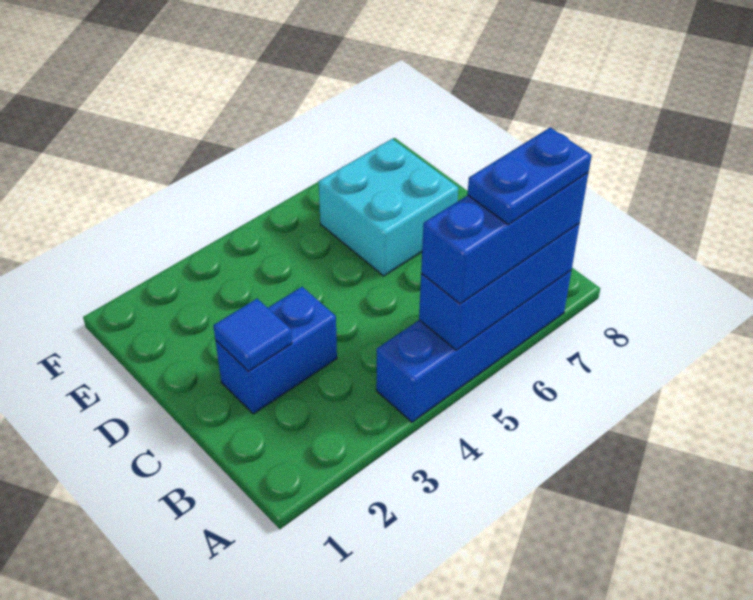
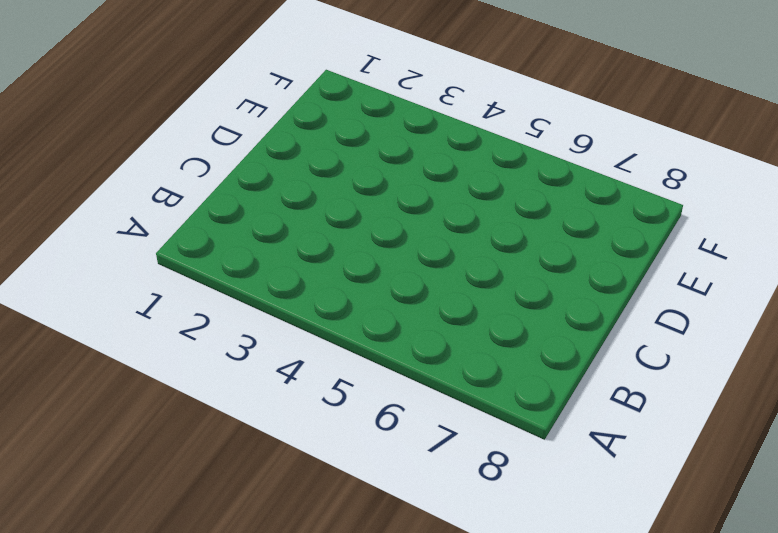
none -> blue 1x4 brick [376,271,571,422]
none -> blue 1x2 brick [216,287,337,414]

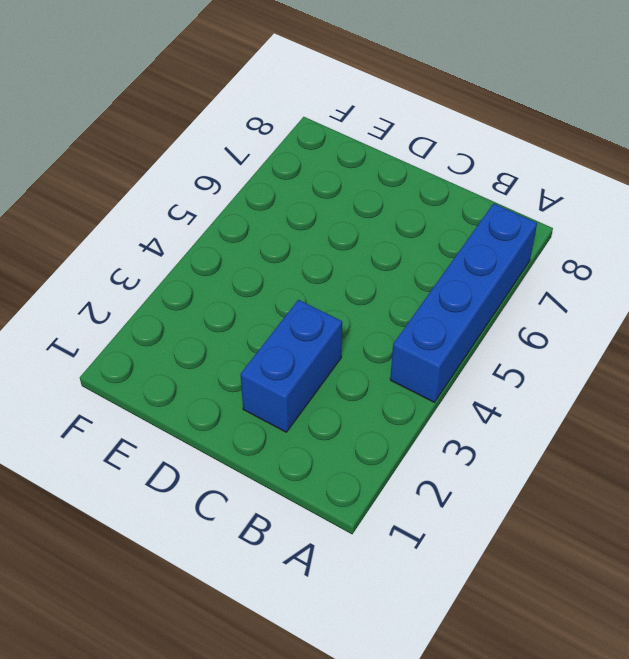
none -> cyan 2x2 brick [319,139,458,276]
none -> blue 1x3 brick [419,224,580,350]

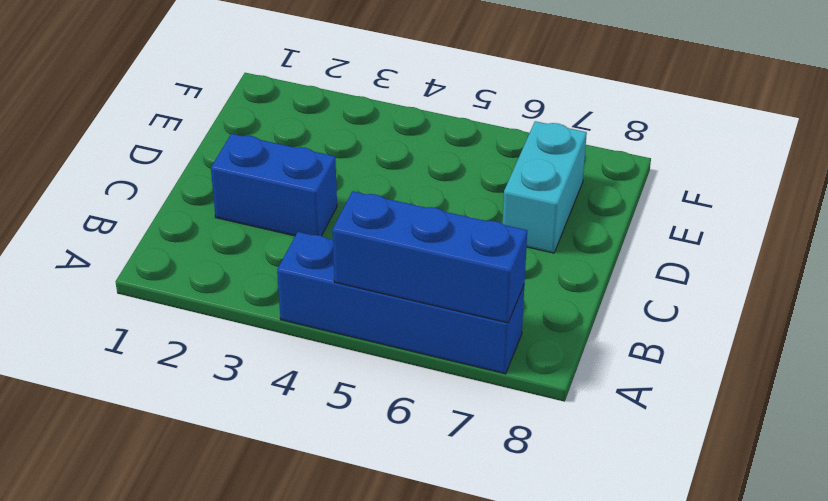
cyan 1x2 brick [503,121,587,253] -> cyan 2x2 brick [319,139,458,276]
none -> blue 1x1 tile [213,299,292,371]
none -> blue 1x3 brick [421,173,588,304]

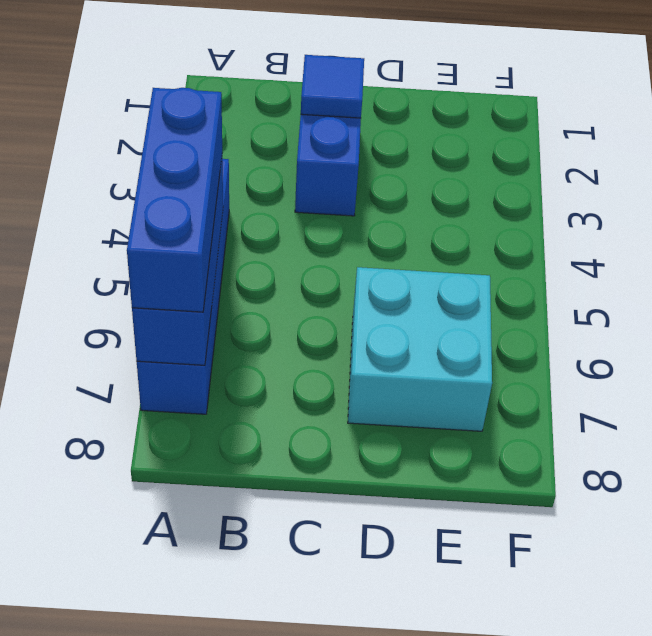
none -> blue 1x2 plate [467,127,592,224]

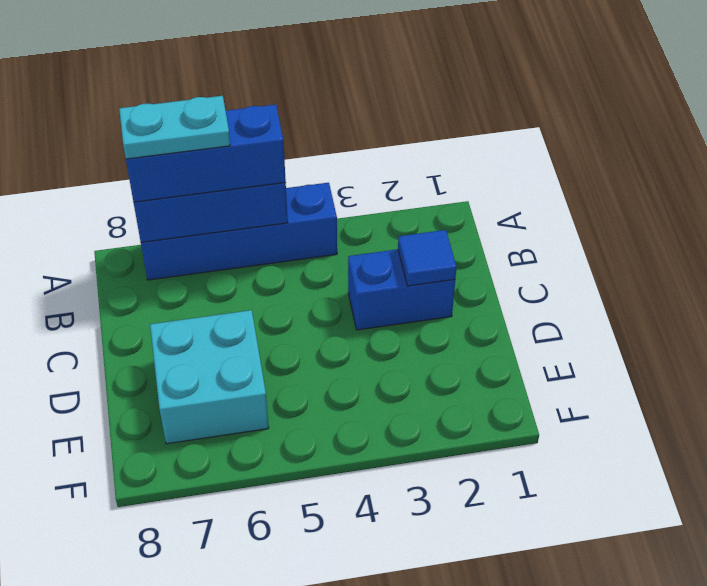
cyan 1x2 plate [119,96,230,159] -> blue 1x2 plate [467,127,592,224]

